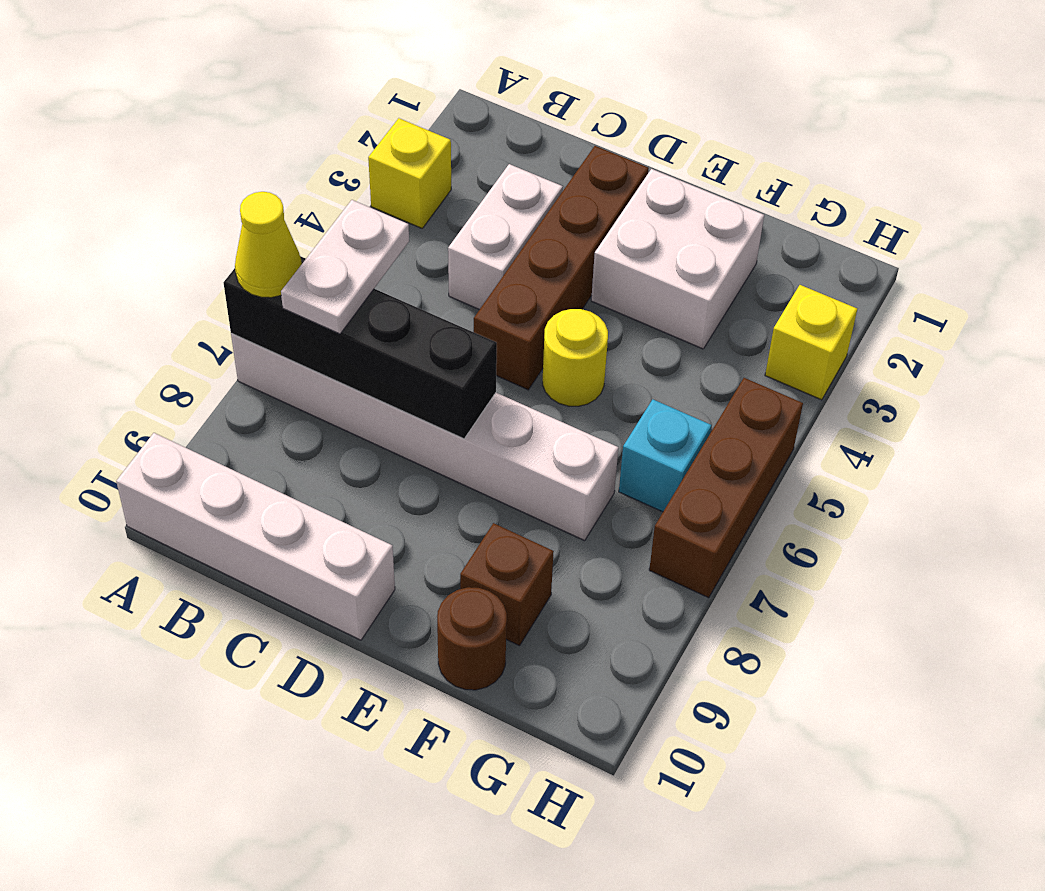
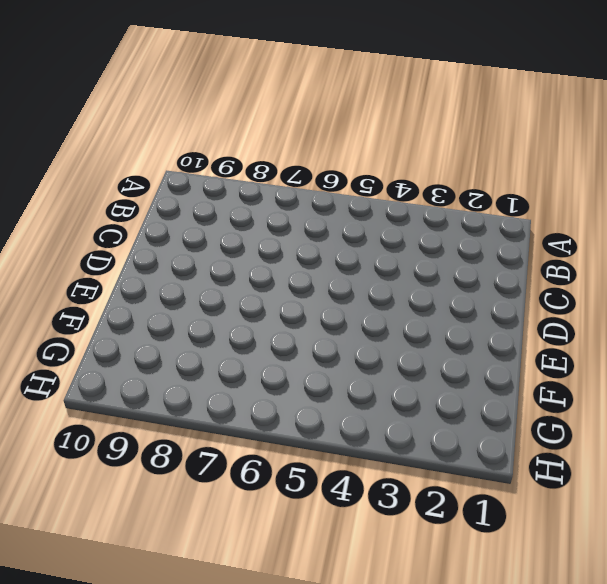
none -> yellow 1x1 brick [368,118,451,228]
none -> white 1x6 brick [231,333,618,541]
none -> white 1x4 brick [116,433,395,640]

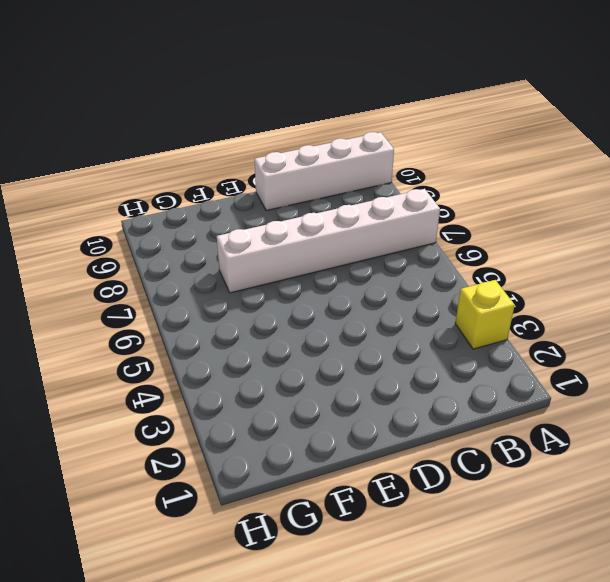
none -> white 1x2 brick [448,164,563,310]
none -> brown 1x4 brick [474,146,649,390]
none -> white 2x2 brick [591,169,764,349]

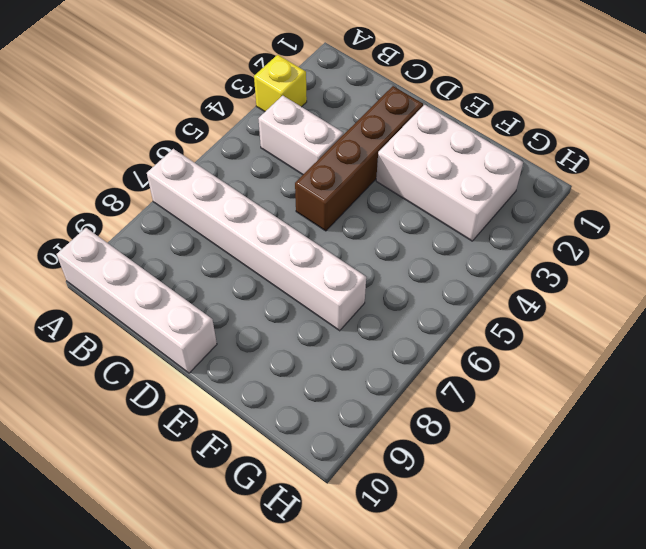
white 1x2 brick [258,96,343,175] -> white 1x2 brick turned to [448,164,563,310]
white 2x3 brick [376,105,523,241] -> white 2x2 brick [591,169,764,349]
none -> yellow 1x1 round brick [543,309,608,406]
none -> brown 1x1 brick [460,523,554,646]
none -> brown 1x1 round brick [437,587,507,690]

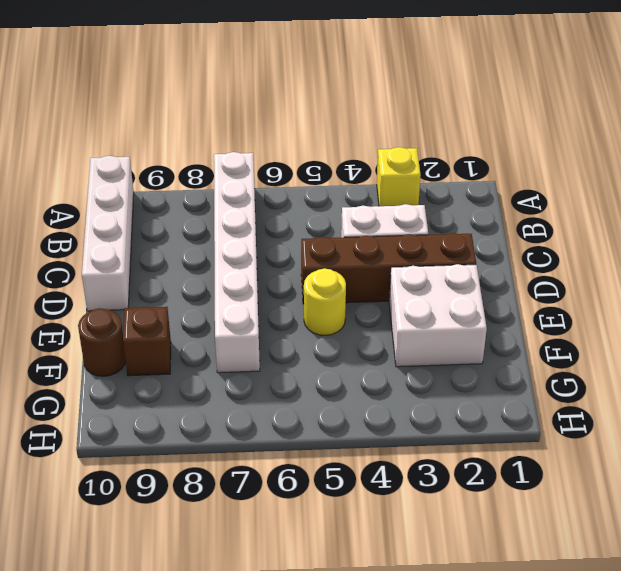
none -> cyan 1x1 brick [619,399,712,512]
none -> yellow 1x1 brick [765,285,857,400]
none -> brown 1x3 brick [649,378,803,598]

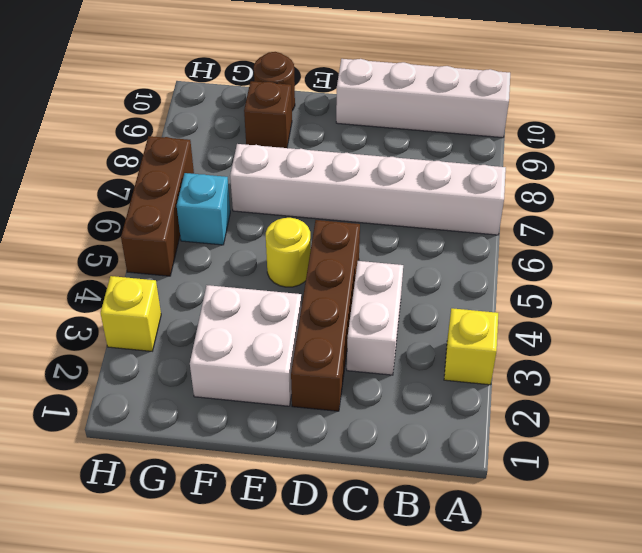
none -> black 1x4 brick [224,256,497,439]
none -> yellow 1x1 cone [235,192,302,298]
none -> white 1x2 plate [281,200,409,334]

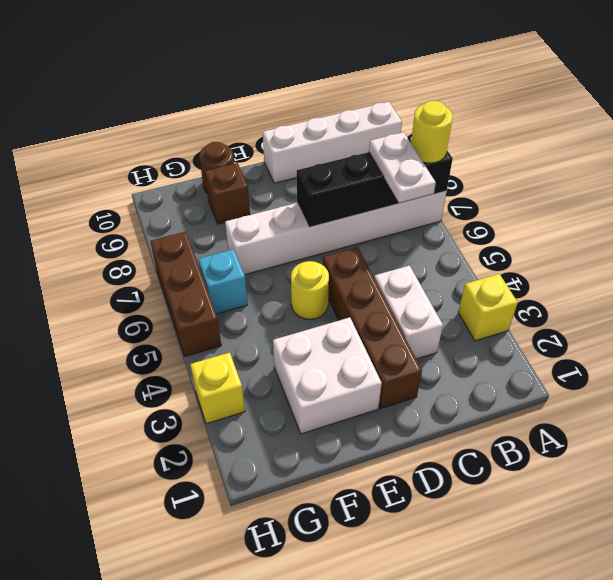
yellow 1x1 round brick [411,101,453,163] -> yellow 1x1 cone [235,192,302,298]

